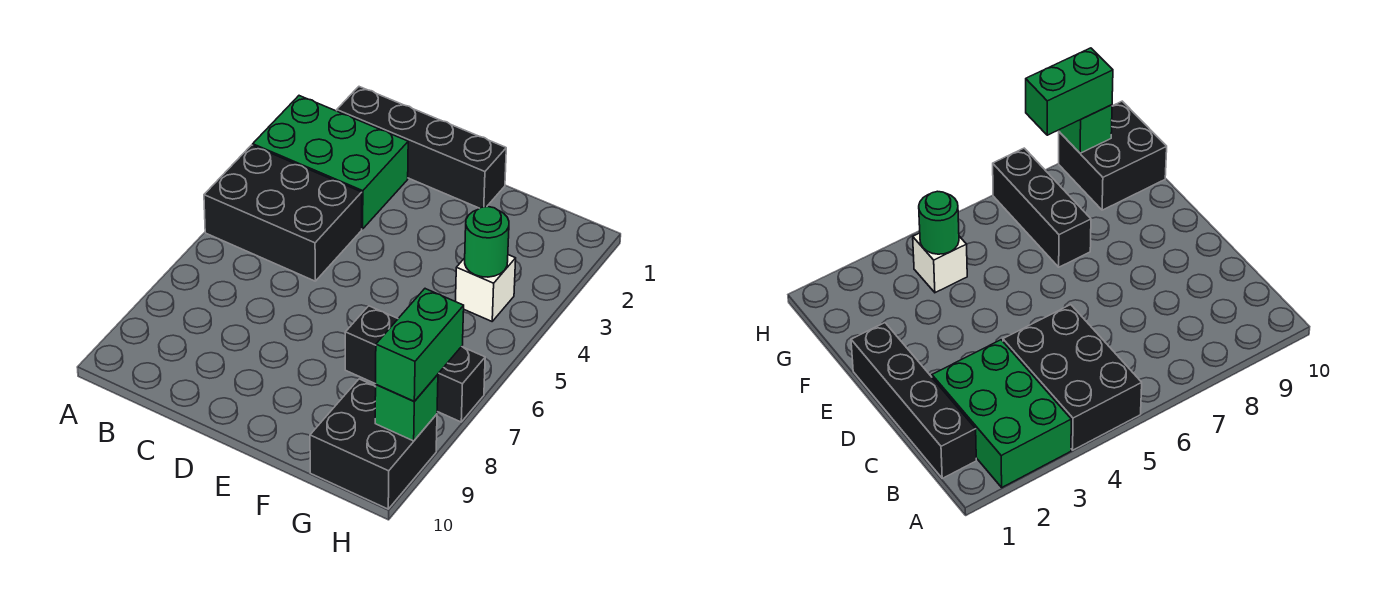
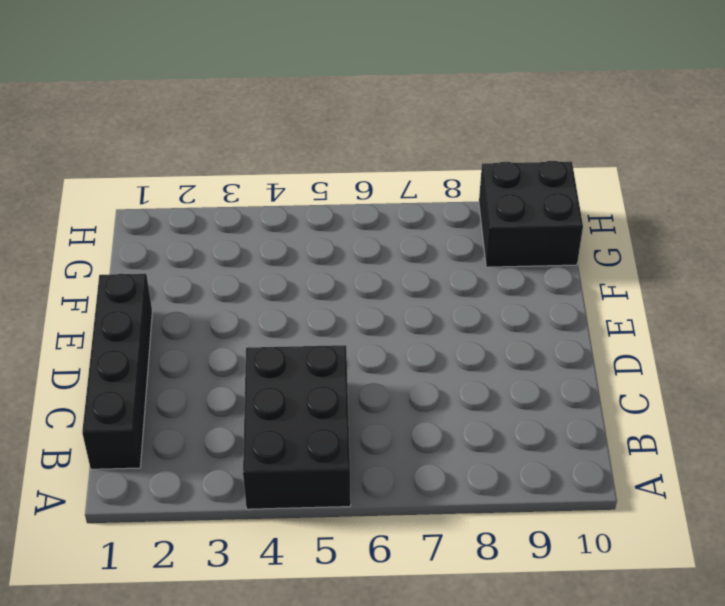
none -> green 2x3 brick [253,96,408,229]
none -> black 1x3 brick [345,306,485,422]

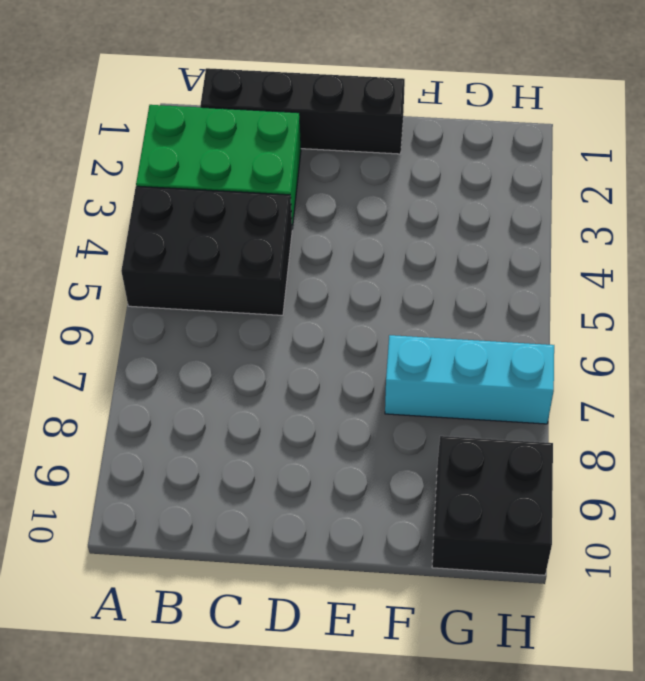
cyan 1x3 brick [385,335,554,424] -> black 1x3 brick [345,306,485,422]
none -> white 1x1 brick [455,255,516,321]
none -> green 1x1 round brick [465,207,509,277]

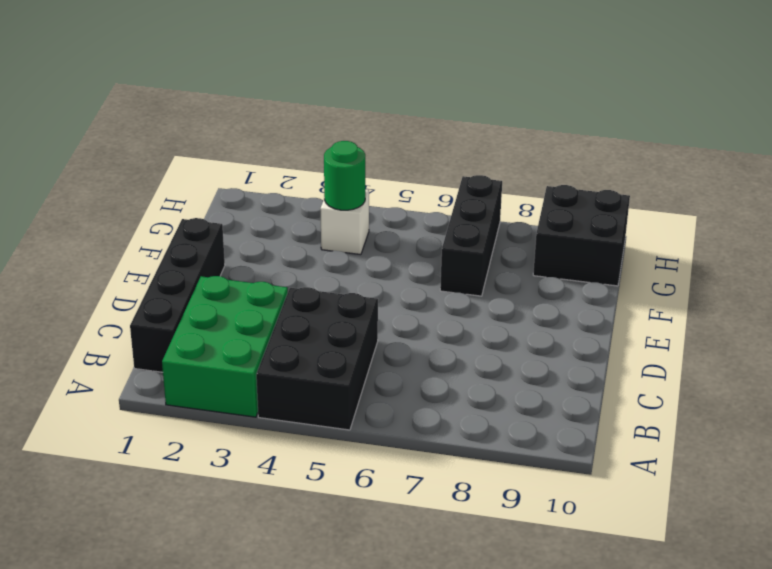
none -> green 1x1 brick [375,375,438,441]
none -> green 1x2 brick [376,289,464,401]

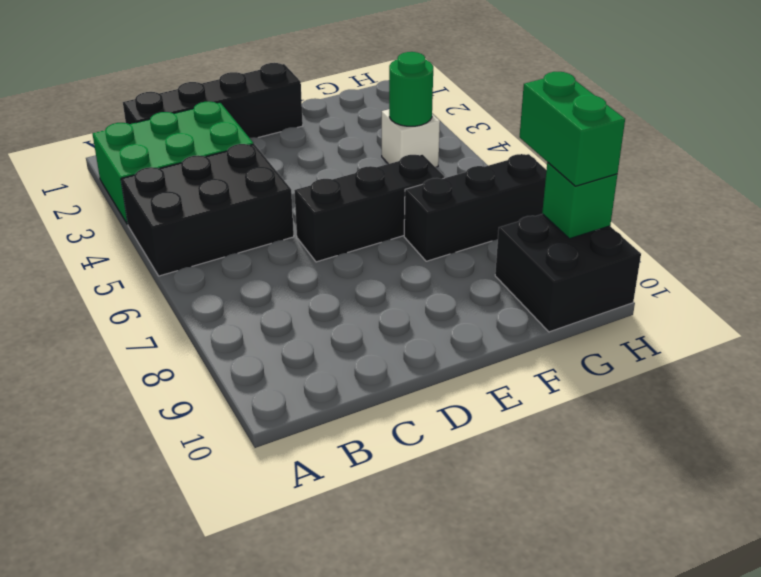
black 1x3 brick [294,155,445,262] -> none

